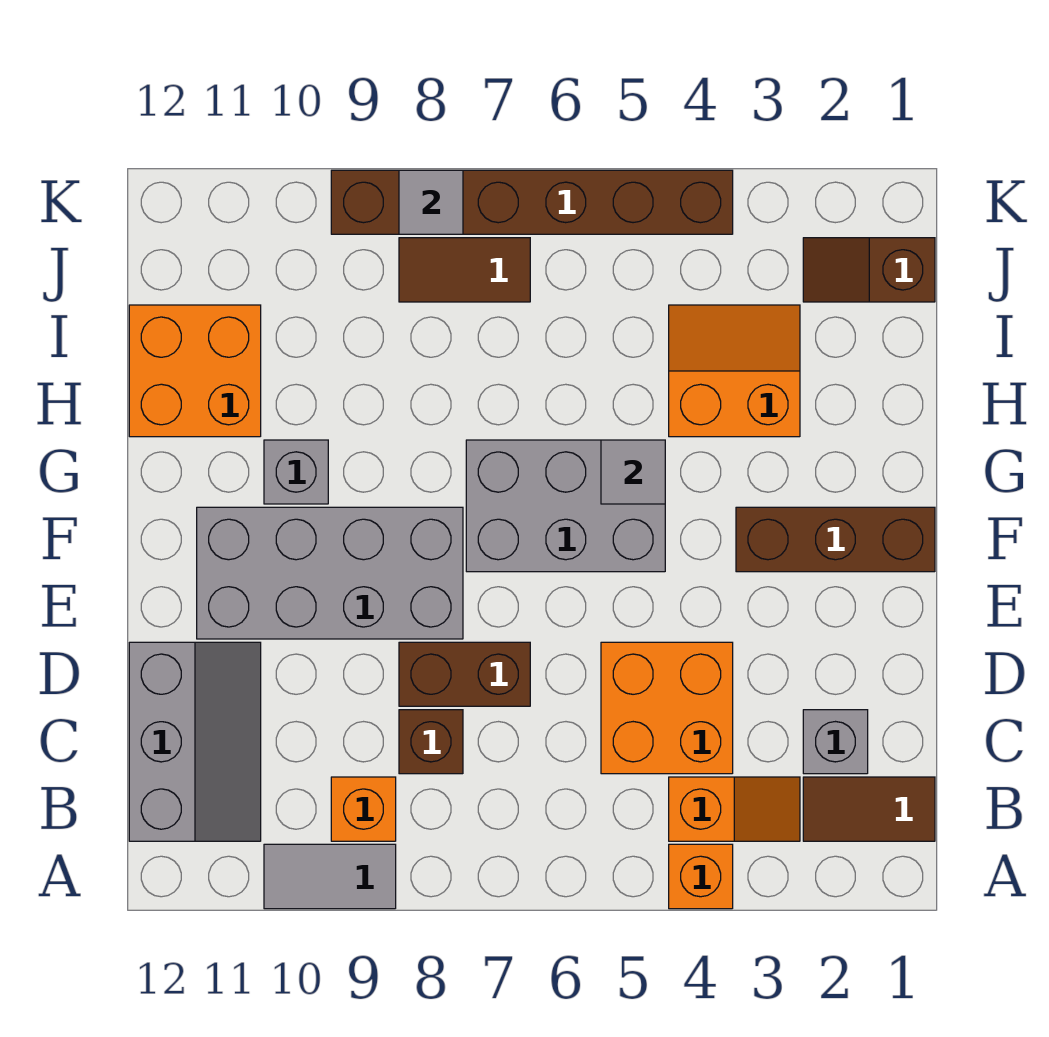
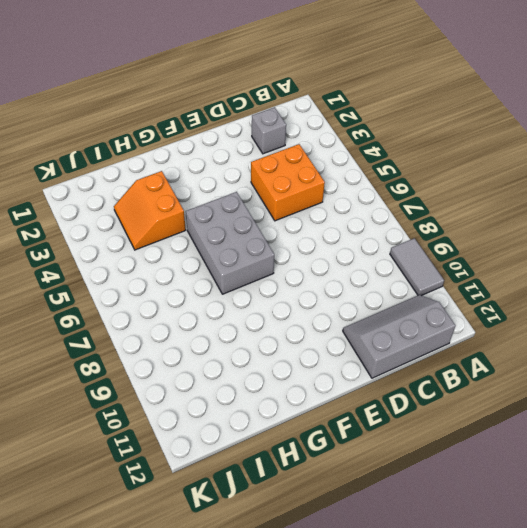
none -> orange 1x1 brick [669,844,733,909]
none -> brown 1x2 tile [803,777,935,841]
none -> orange 1x2 slope [669,777,800,841]

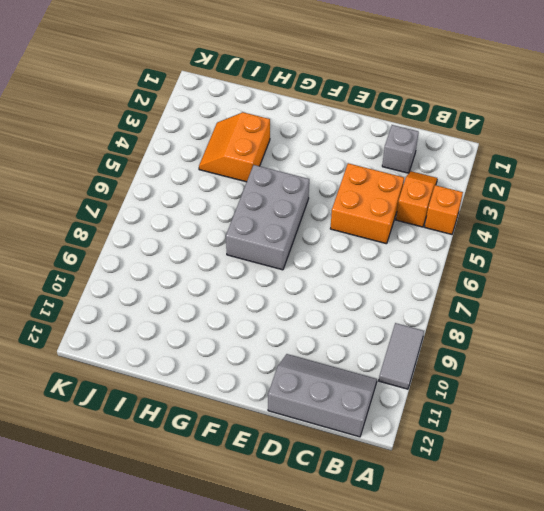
none -> brown 1x2 tile [803,777,935,841]
none -> orange 1x1 brick [331,777,396,841]
none -> brown 1x1 brick [399,710,463,774]

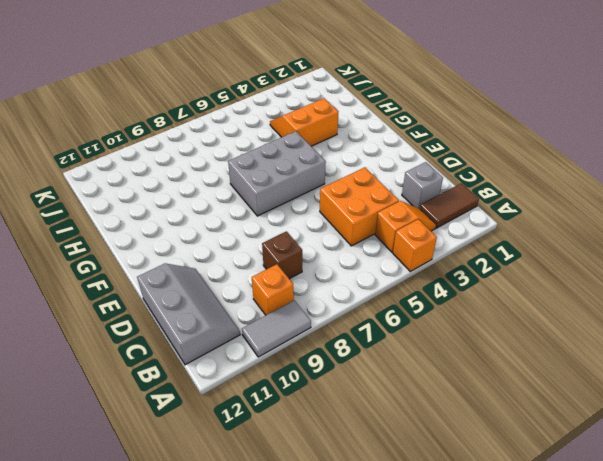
none -> brown 1x2 brick [399,642,530,706]
none -> grey 2x4 brick [197,507,463,639]
none -> brown 1x3 brick [736,507,935,572]

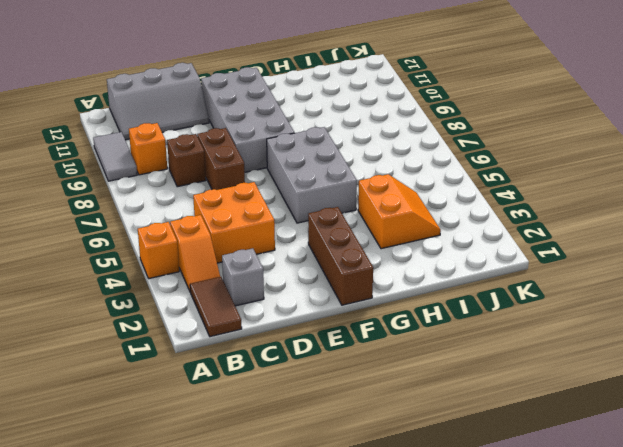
none -> grey 1x1 brick [264,440,328,504]
none -> orange 2x2 brick [129,305,261,437]
none -> brown 1x2 slope [803,238,935,302]

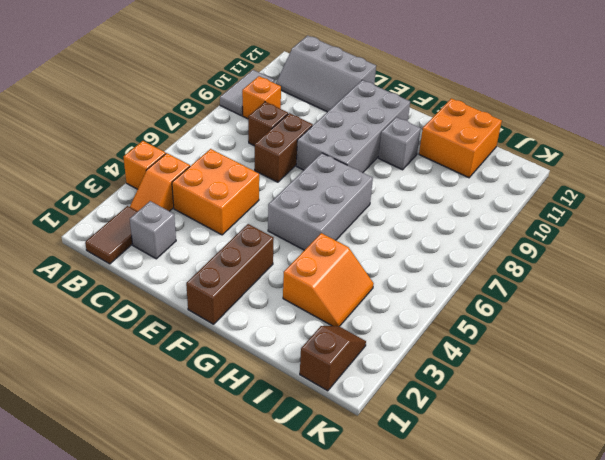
none -> brown 1x2 tile [399,238,530,302]
none -> brown 1x6 brick [331,170,733,234]
none -> grey 1x1 tile [601,440,665,504]

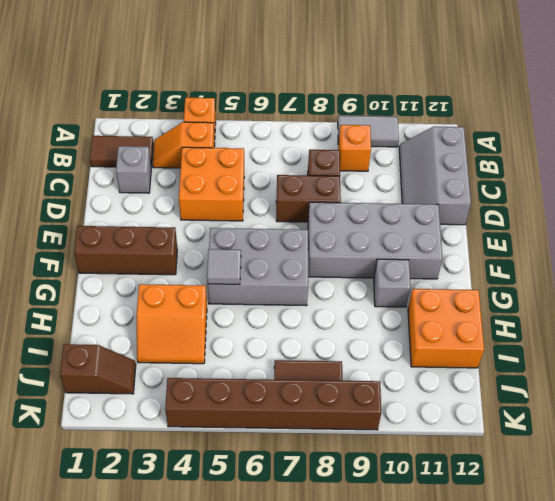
none -> grey 1x1 tile [399,170,463,234]

